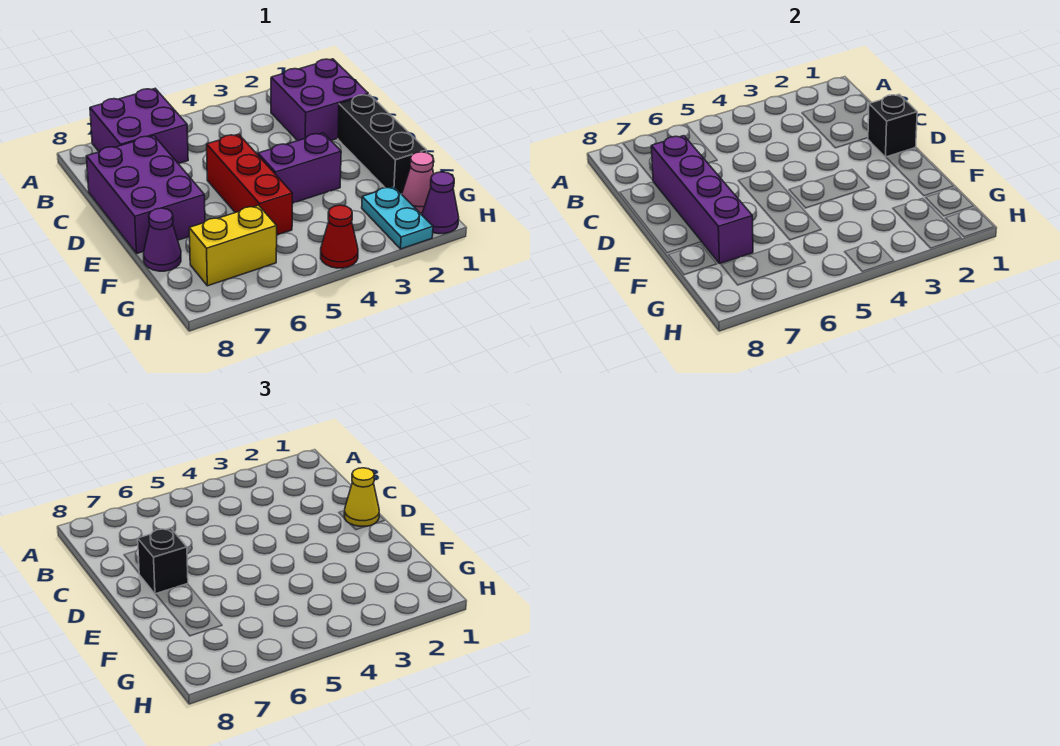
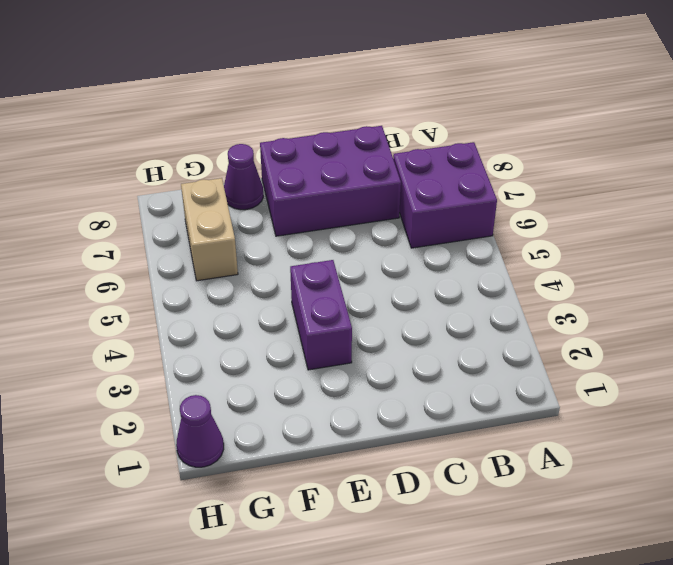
tan 1x2 brick [181,178,238,281] -> yellow 1x2 brick [189,205,277,286]
none -> purple 2x2 brick [271,59,368,141]
none -> black 1x3 brick [338,94,427,194]
none -> red 1x3 brick [207,134,292,235]

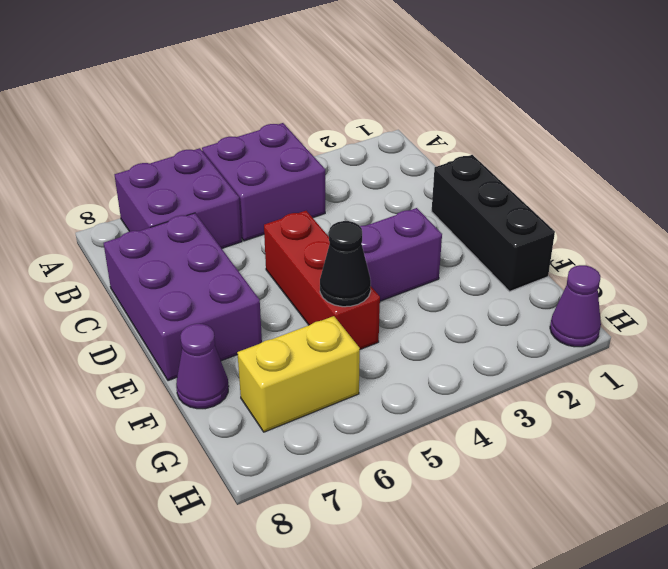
purple 2x2 brick [202,123,325,241] -> purple 2x2 brick moved to [271,59,368,141]
black 1x1 cone [320,221,371,307] -> none
none -> pink 1x1 cone [402,152,434,213]
none -> cyan 1x2 plate [362,186,433,249]
none -> red 1x1 cone [321,205,358,268]

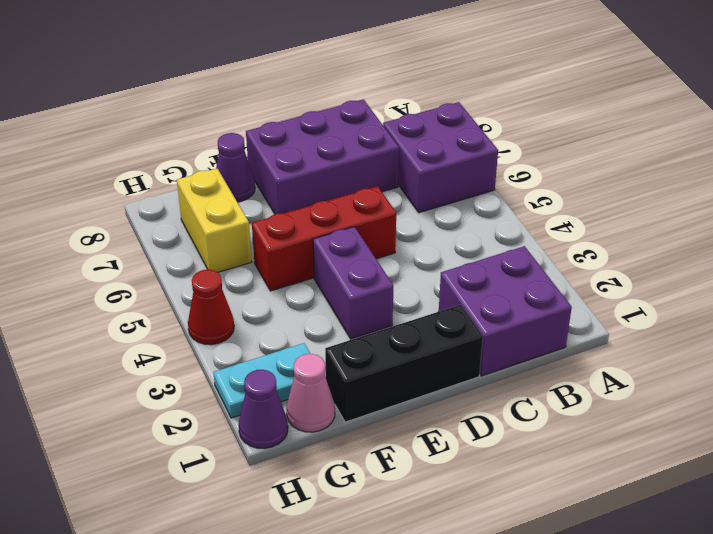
none -> purple 1x4 brick [651,136,753,264]
none -> black 1x1 brick [868,94,917,157]
none -> yellow 1x1 cone [344,468,379,526]

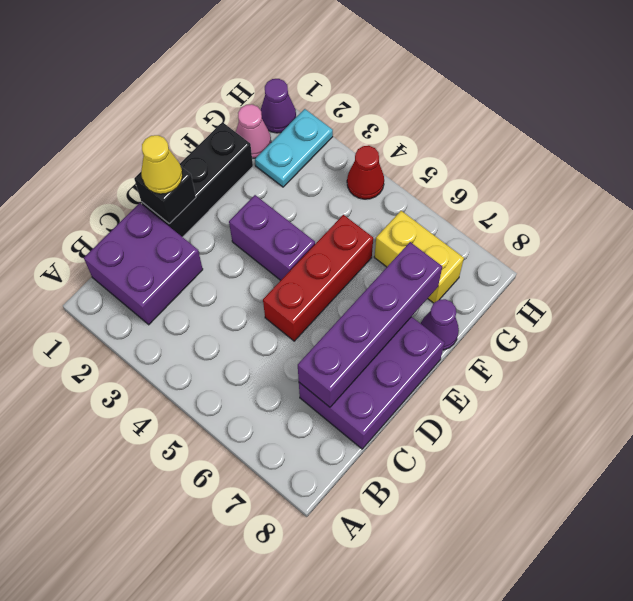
none -> purple 2x2 brick [90,89,188,163]
none -> black 1x1 brick [138,528,188,594]

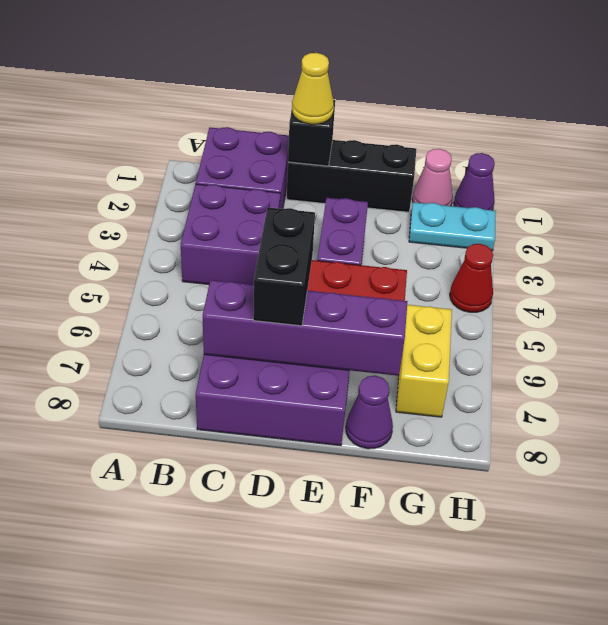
purple 2x2 brick [181,184,280,285] -> purple 2x2 brick moved to [90,89,188,163]
black 1x2 brick [253,207,315,326] -> black 1x1 brick [138,528,188,594]

